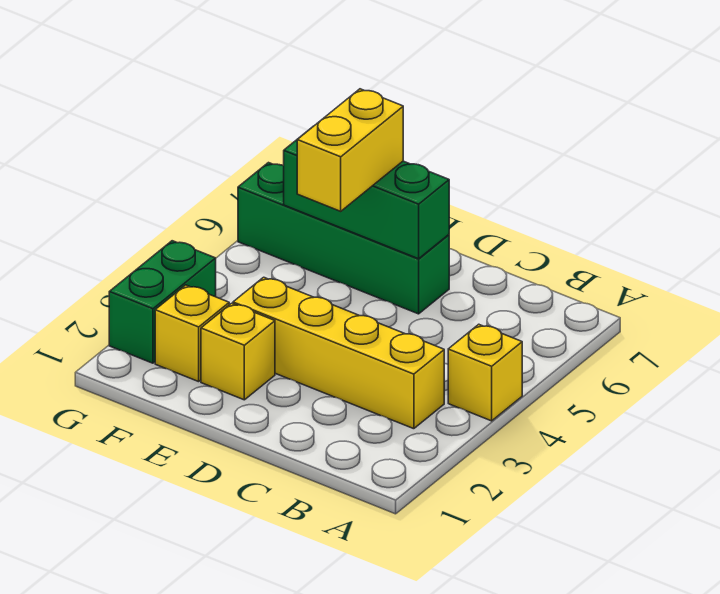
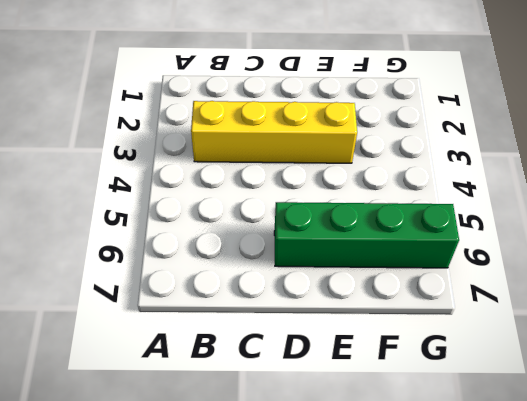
none -> yellow 1x1 brick [448,324,522,421]
none -> yellow 1x1 brick [201,303,275,400]

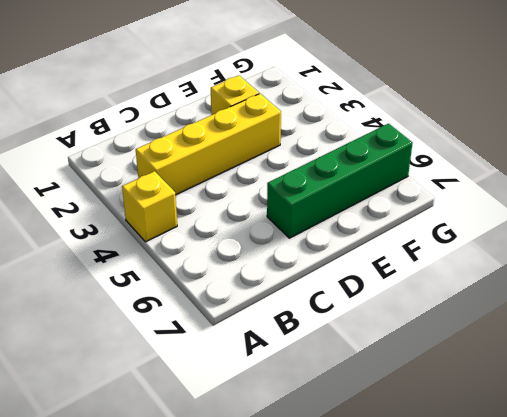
none -> yellow 1x1 brick [155,285,229,382]
none -> green 1x2 brick [109,241,216,363]

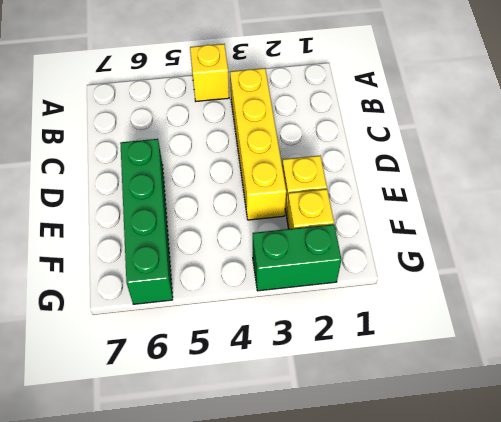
none -> green 1x3 brick [284,129,449,259]
none -> yellow 1x2 brick [297,89,403,211]

